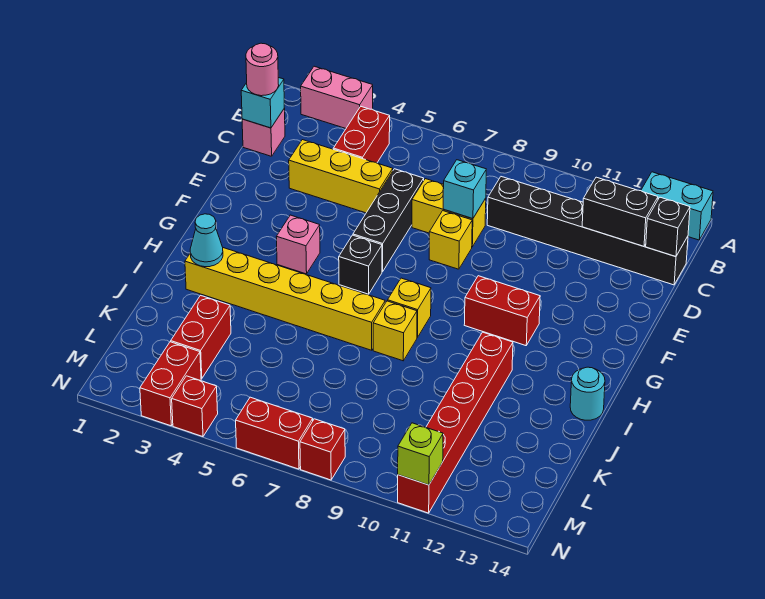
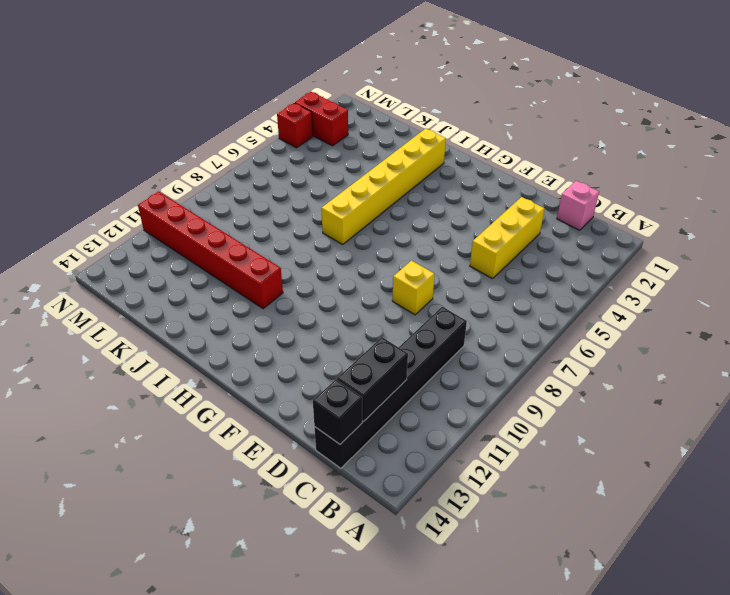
none -> pink 1x2 brick [301,66,373,128]
none -> cyan 1x2 brick [641,172,713,240]
none -> red 1x2 brick [333,107,390,163]

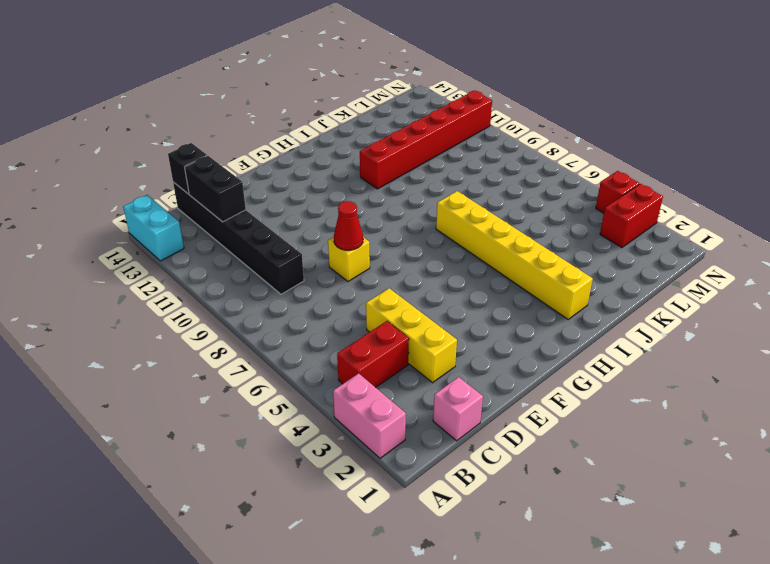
red 1x1 cone [334,201,363,250] -> none
none -> black 1x3 brick [353,169,424,272]
none -> yellow 1x2 brick [412,179,486,247]
none -> pink 1x1 brick [276,215,320,274]

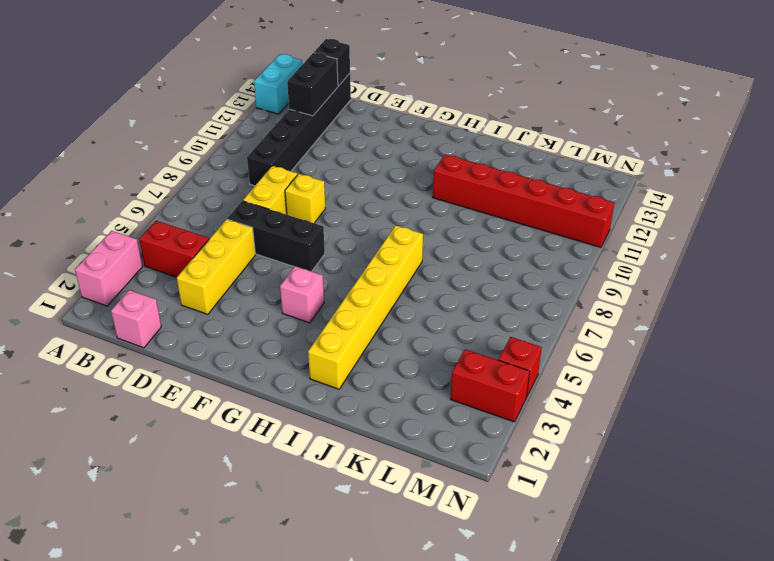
none -> black 1x1 brick [339,235,382,294]
none -> red 1x2 brick [464,276,540,346]
none -> yellow 1x1 brick [388,278,431,338]

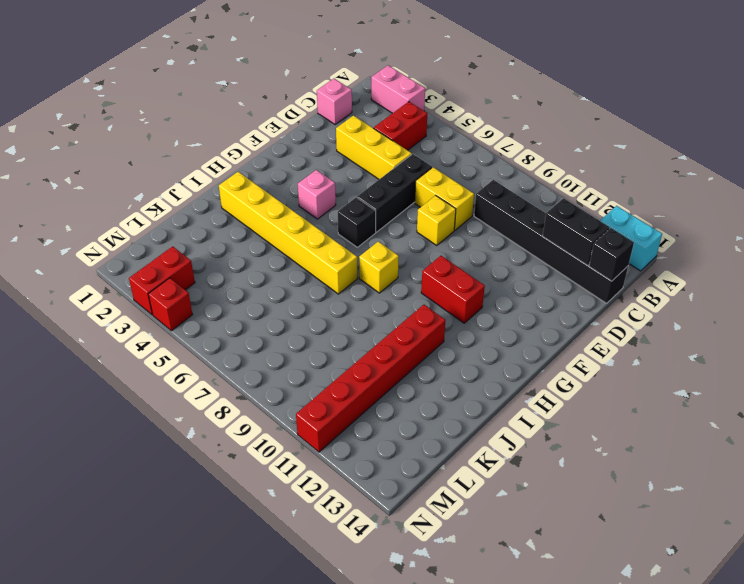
none -> yellow 1x1 brick [373,301,417,361]
none -> cyan 1x1 round brick [570,367,605,420]
none -> red 1x2 brick [171,296,231,379]

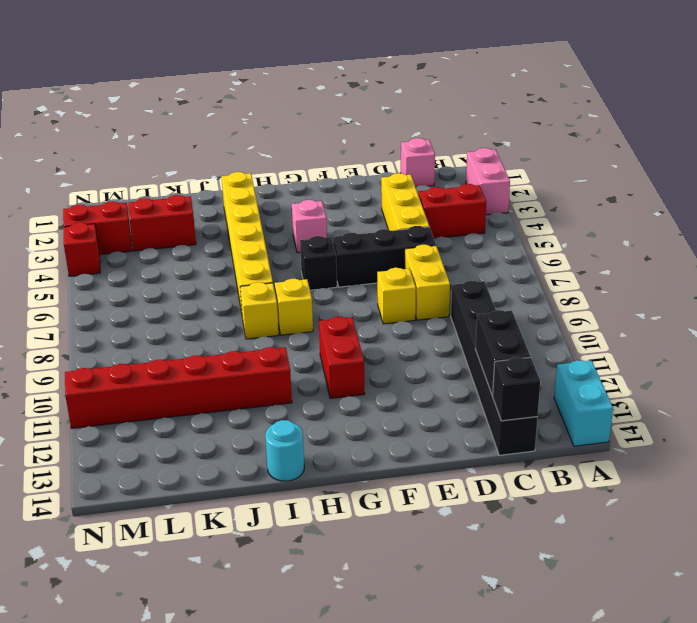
none -> red 1x2 brick [236,397,313,469]
none -> red 1x1 brick [300,419,345,480]
none -> cyan 1x1 brick [241,77,284,128]

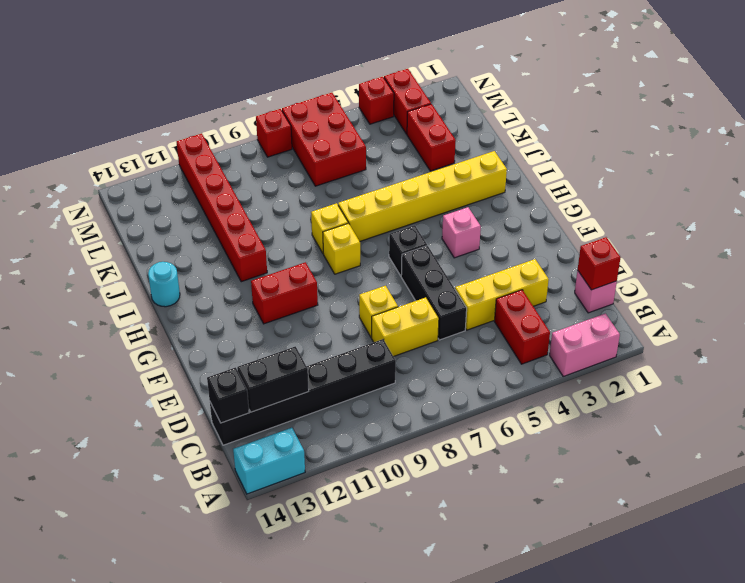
red 1x1 brick [578,237,620,290] -> cyan 1x1 brick [241,77,284,128]
red 2x3 brick [282,93,366,186] -> red 1x2 brick [236,397,313,469]
none -> cyan 1x1 brick [443,160,486,219]
none -> cyan 1x1 cone [190,214,223,267]
none -> lime 1x1 brick [398,423,443,485]

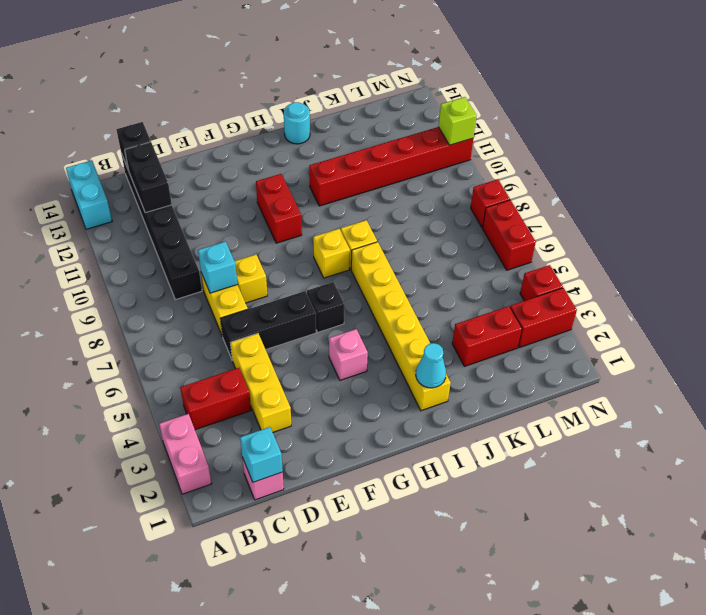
none -> pink 1x1 round brick [246,43,279,96]

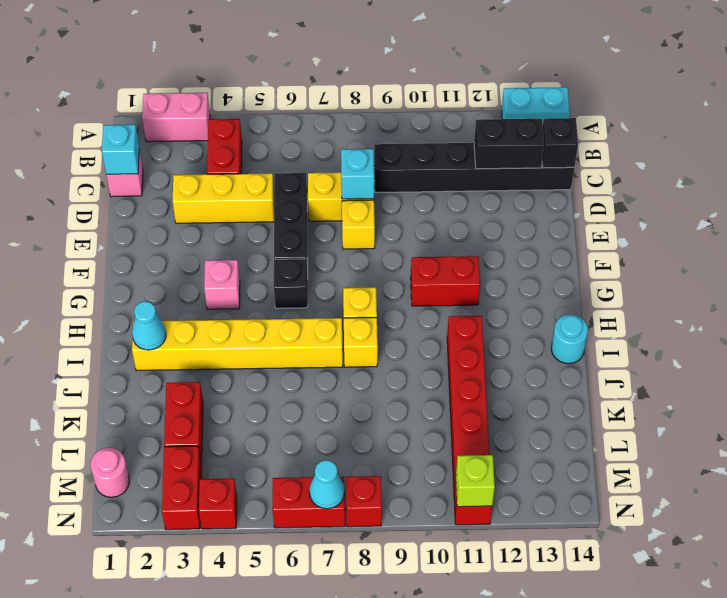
pink 1x1 round brick [91,448,129,497] -> pink 1x1 round brick moved to [246,43,279,96]
cyan 1x1 cone [309,460,345,509] -> none

